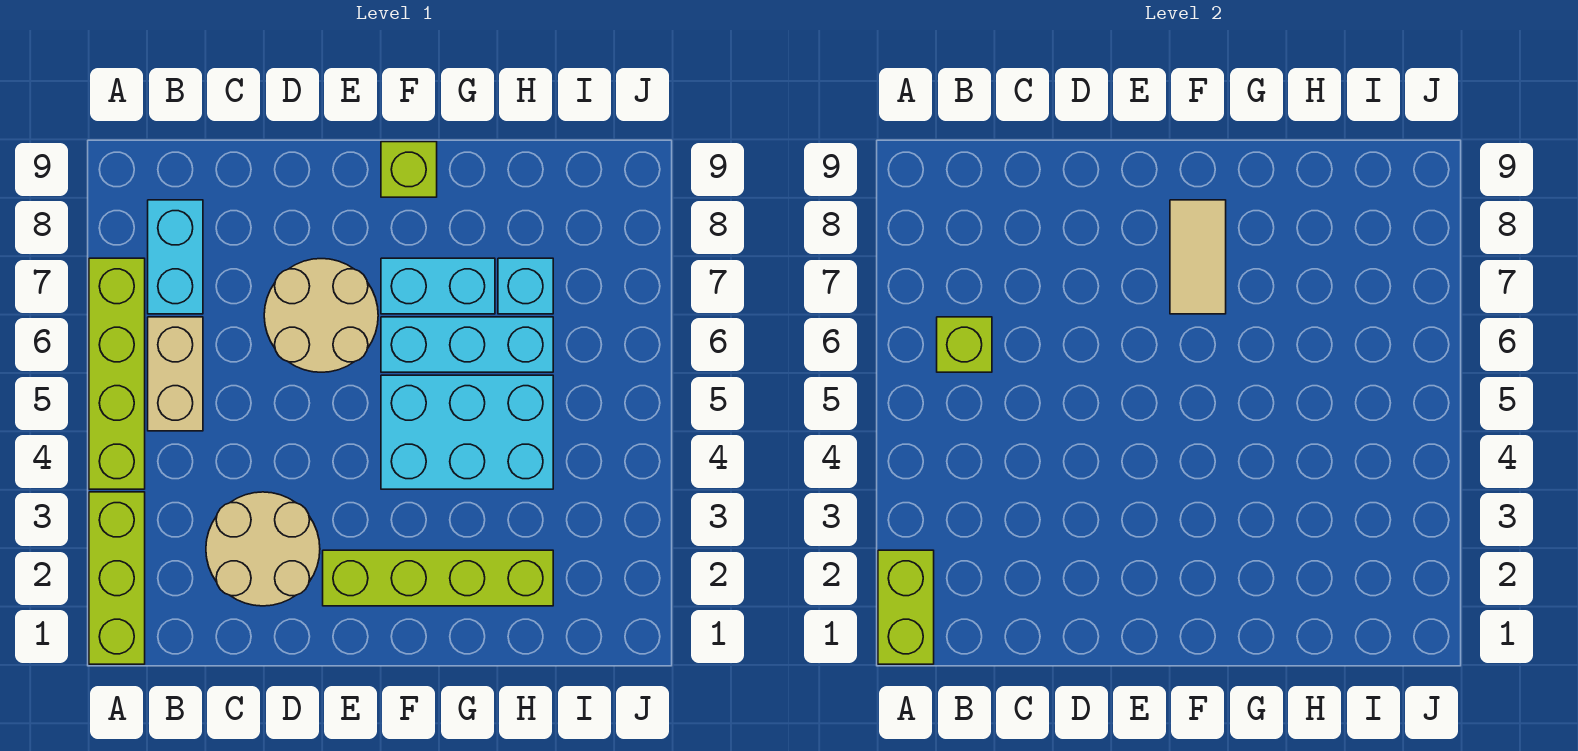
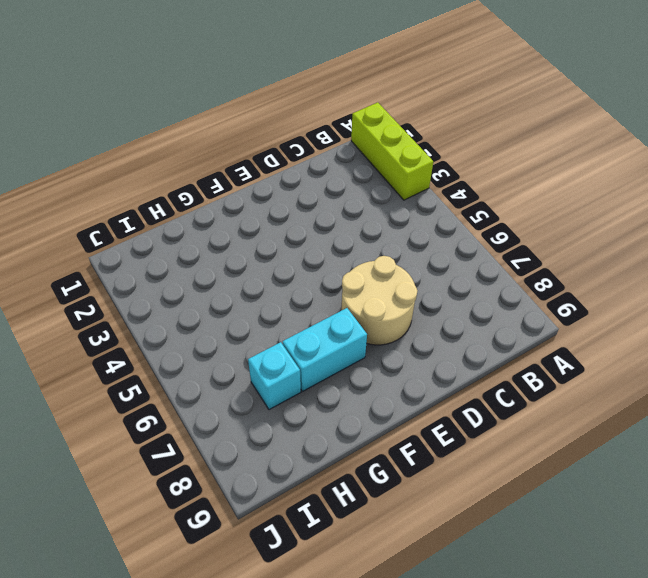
none -> lime 1x4 brick [89,258,145,489]
none -> tan 1x2 brick [148,317,203,431]
none -> cyan 1x2 brick [148,200,203,314]

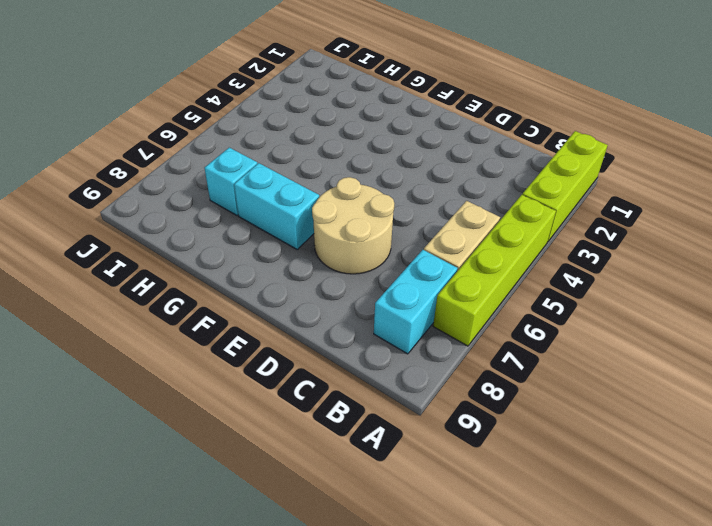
none -> tan 2x2 round brick [206,492,320,606]
none -> lime 1x4 brick [323,550,553,606]
none -> cyan 2x3 brick [381,375,553,489]

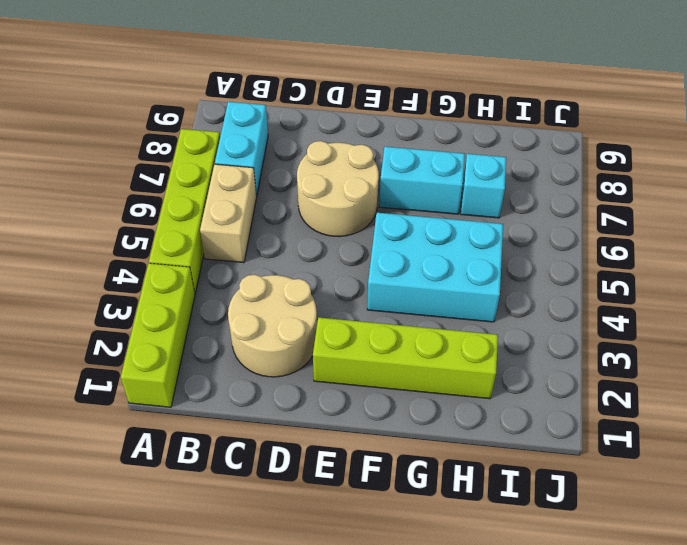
none -> cyan 1x3 brick [381,317,553,372]
none -> lime 1x1 brick [381,142,437,197]
none -> lime 1x2 brick [878,550,934,664]

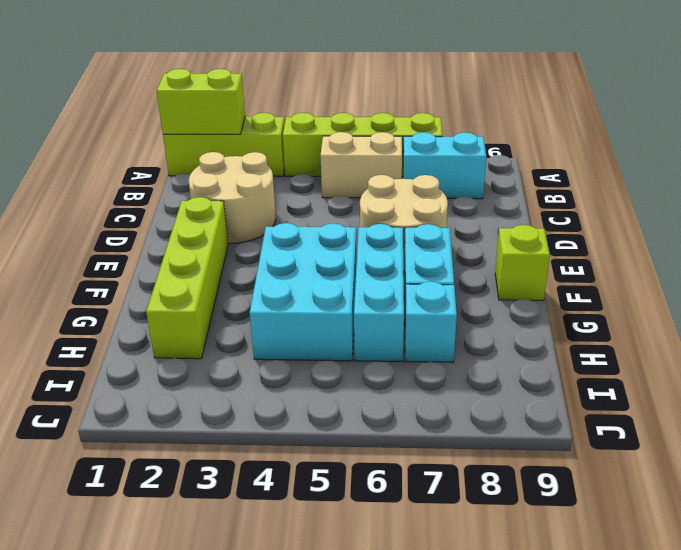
none -> lime 1x1 brick [937,317,992,372]
none -> tan 1x2 tile [1170,200,1226,314]

